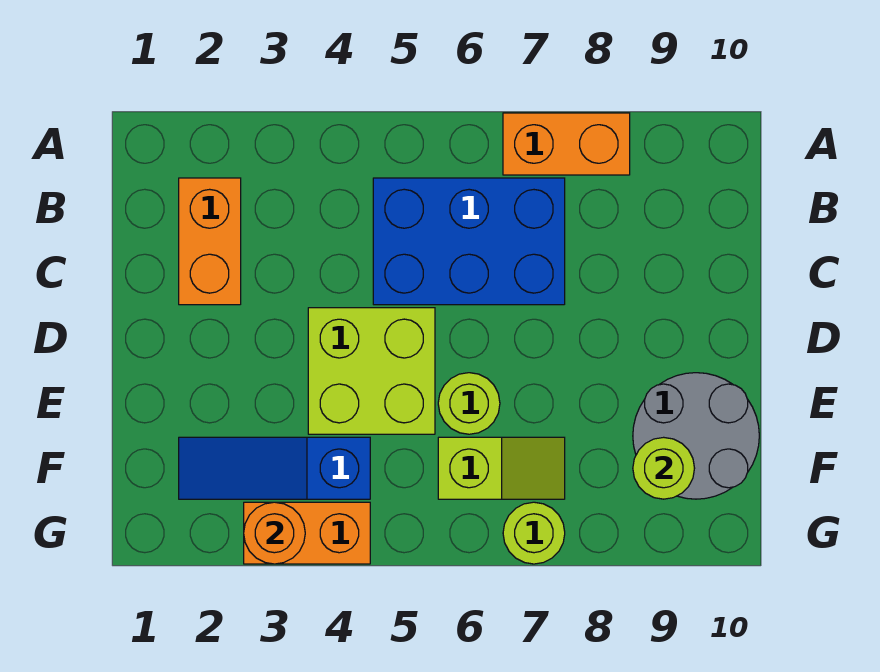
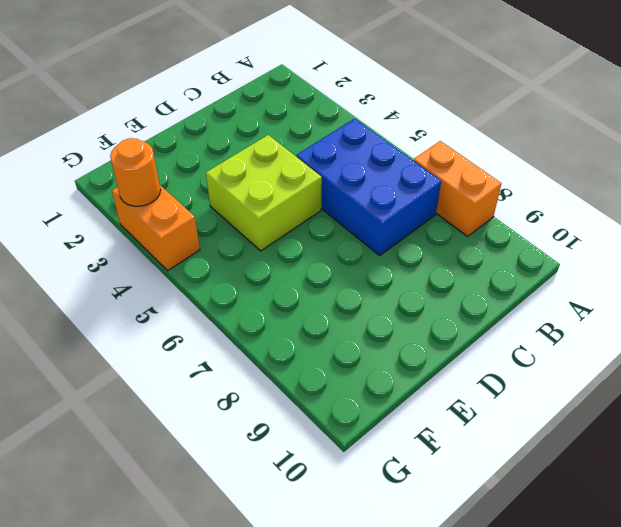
none -> orange 1x2 brick [179,178,241,305]
none -> lime 1x1 round brick [438,373,500,434]
none -> grey 2x2 round brick [633,373,759,499]

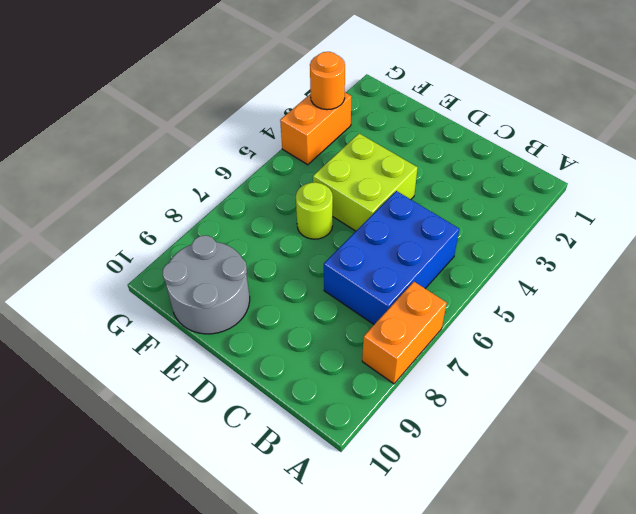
none -> orange 1x2 brick [179,178,241,305]
none -> blue 1x3 slope [179,437,370,499]
none -> lime 1x2 slope [438,437,565,499]

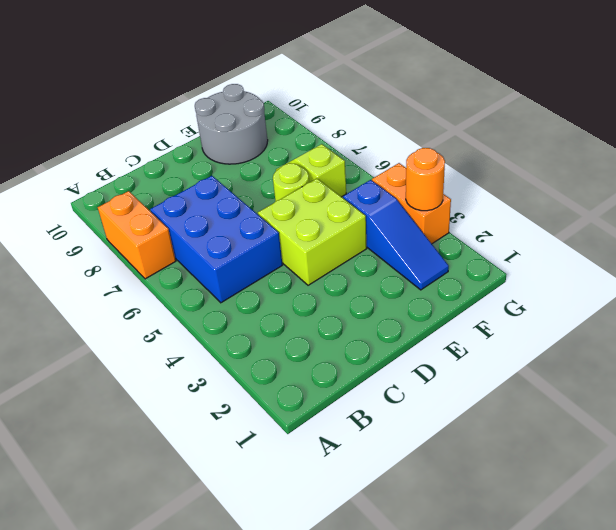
none -> orange 1x2 brick [179,178,241,305]
none -> lime 1x1 round brick [503,502,565,564]
none -> lime 1x1 round brick [633,437,695,499]

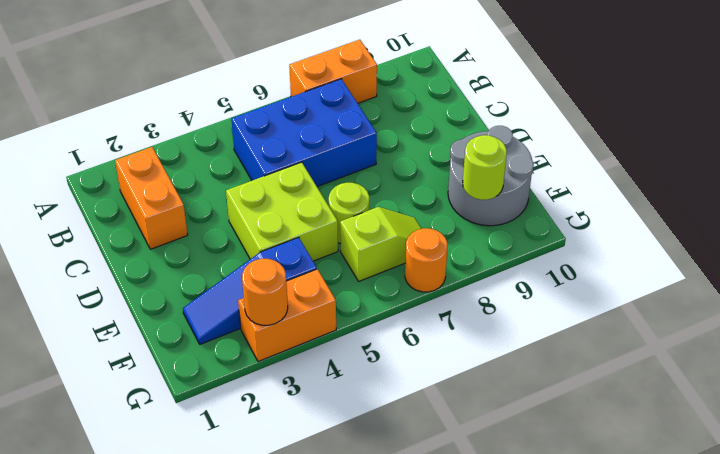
orange 1x1 round brick [405,228,447,292] -> lime 1x1 round brick [503,502,565,564]

